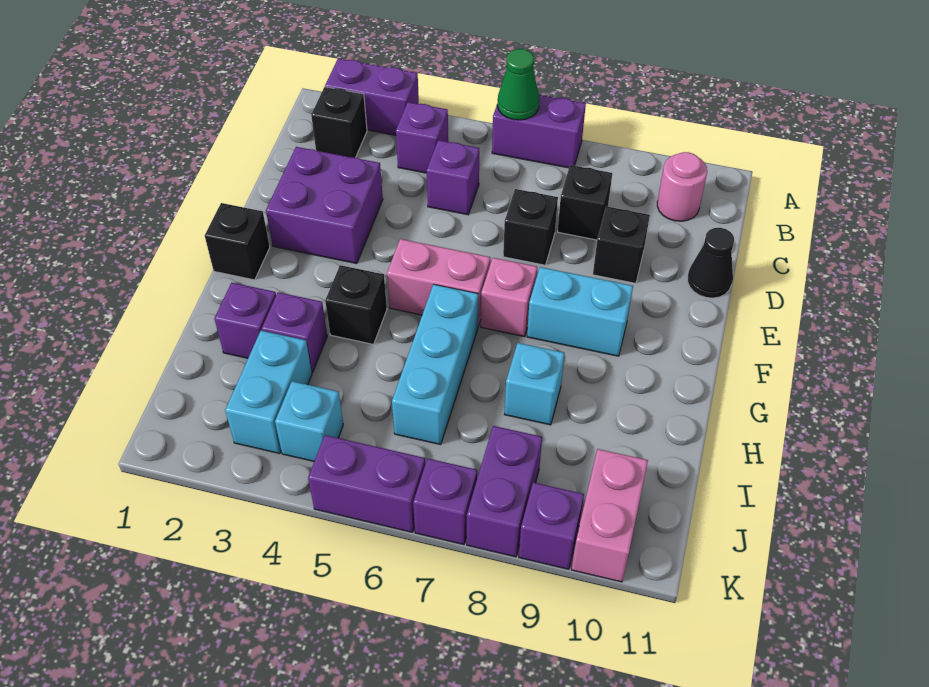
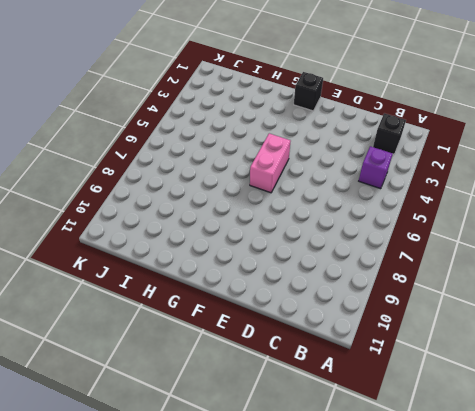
none -> purple 1x2 brick [325,59,419,135]
none -> purple 1x2 brick [492,95,586,168]
none -> pink 1x1 round brick [657,152,707,221]

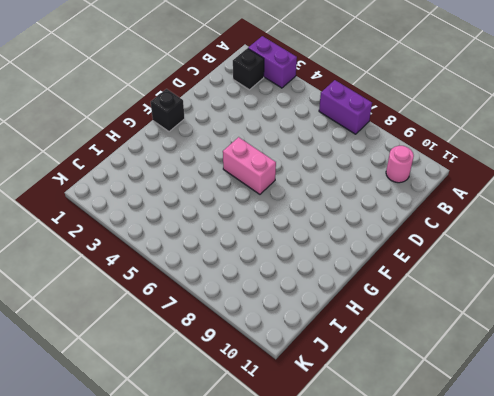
none -> purple 1x1 brick [396,102,448,173]
none -> purple 1x1 brick [427,140,479,215]
none -> black 1x1 brick [558,165,612,240]

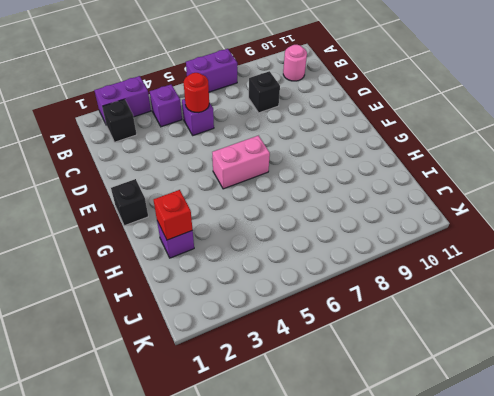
red 1x1 round brick [184,73,209,112] -> none
red 1x1 brick [154,190,193,240] -> none
none -> purple 2x2 brick [266,147,383,264]
none -> black 1x1 brick [503,189,558,265]
none -> black 1x1 brick [593,206,650,283]

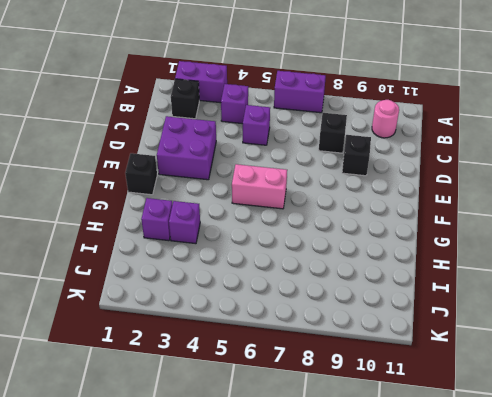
none -> black 1x1 brick [503,189,558,265]
none -> black 1x1 cone [688,228,734,298]
none -> pink 1x1 brick [481,258,537,337]

